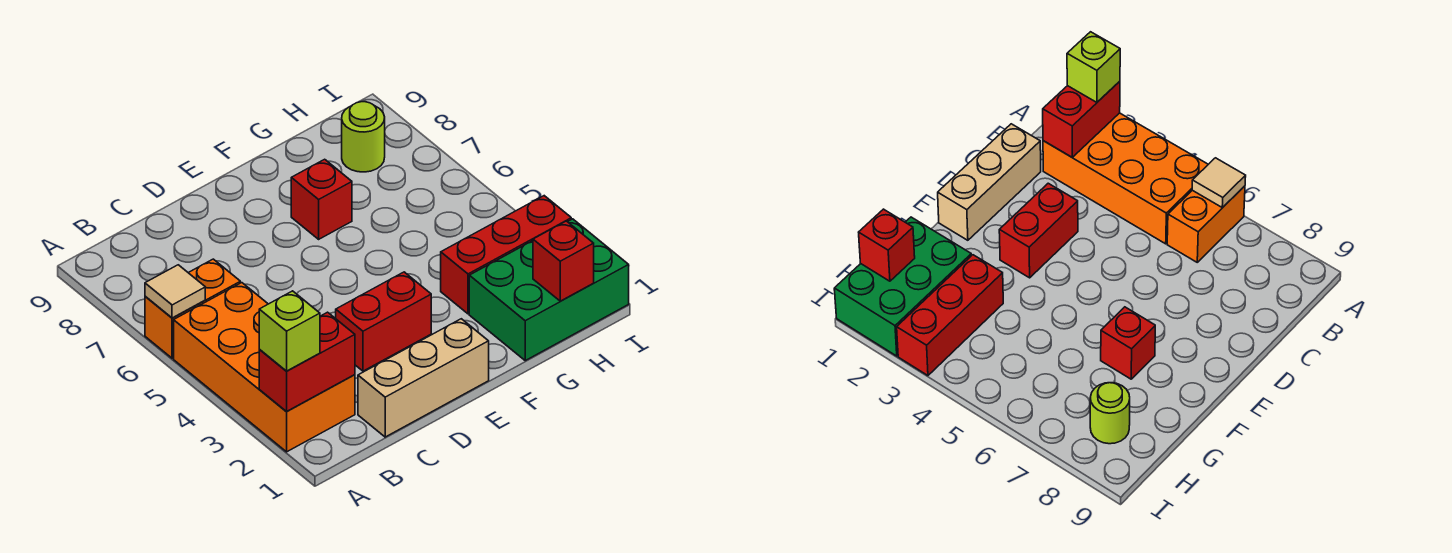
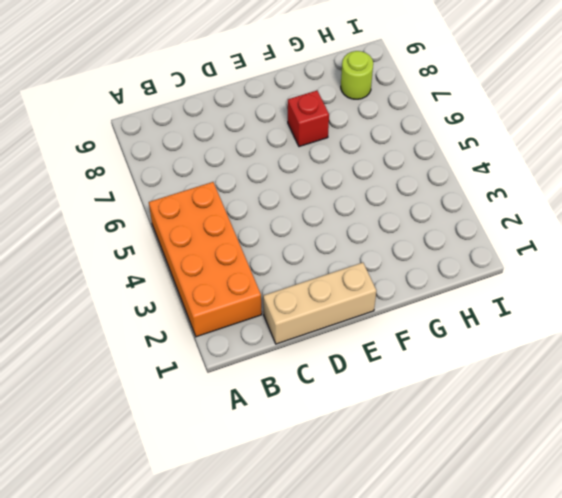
none -> orange 1x2 brick [145,259,240,358]
none -> red 1x2 brick [336,272,431,371]
none -> green 2x3 brick [469,219,629,361]

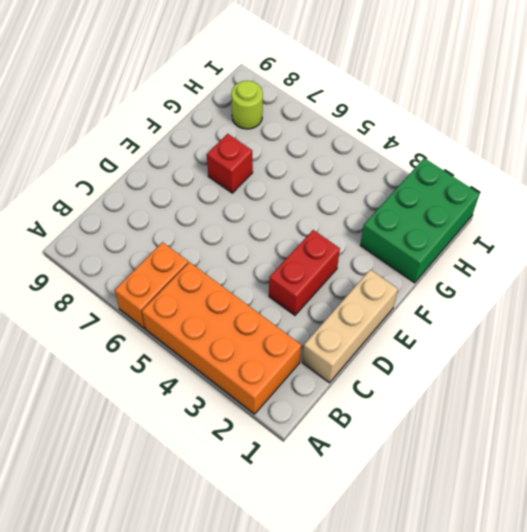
none -> red 1x3 brick [441,196,571,314]
none -> red 1x2 brick [259,312,355,412]
none -> tan 1x1 tile [145,265,205,318]

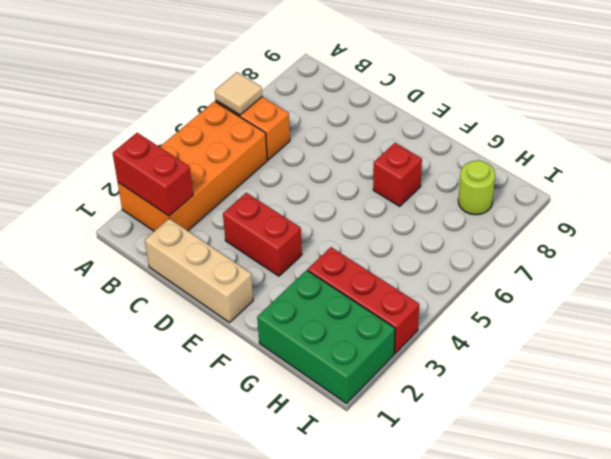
none -> red 1x1 brick [533,221,594,301]
none -> lime 1x1 brick [259,291,320,371]

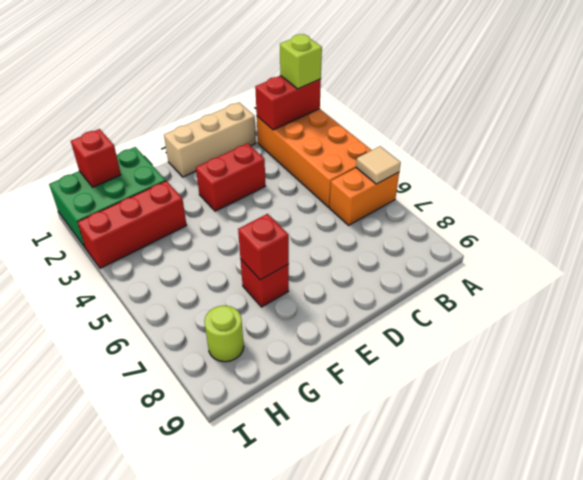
red 1x1 brick [238,214,289,280] -> none

